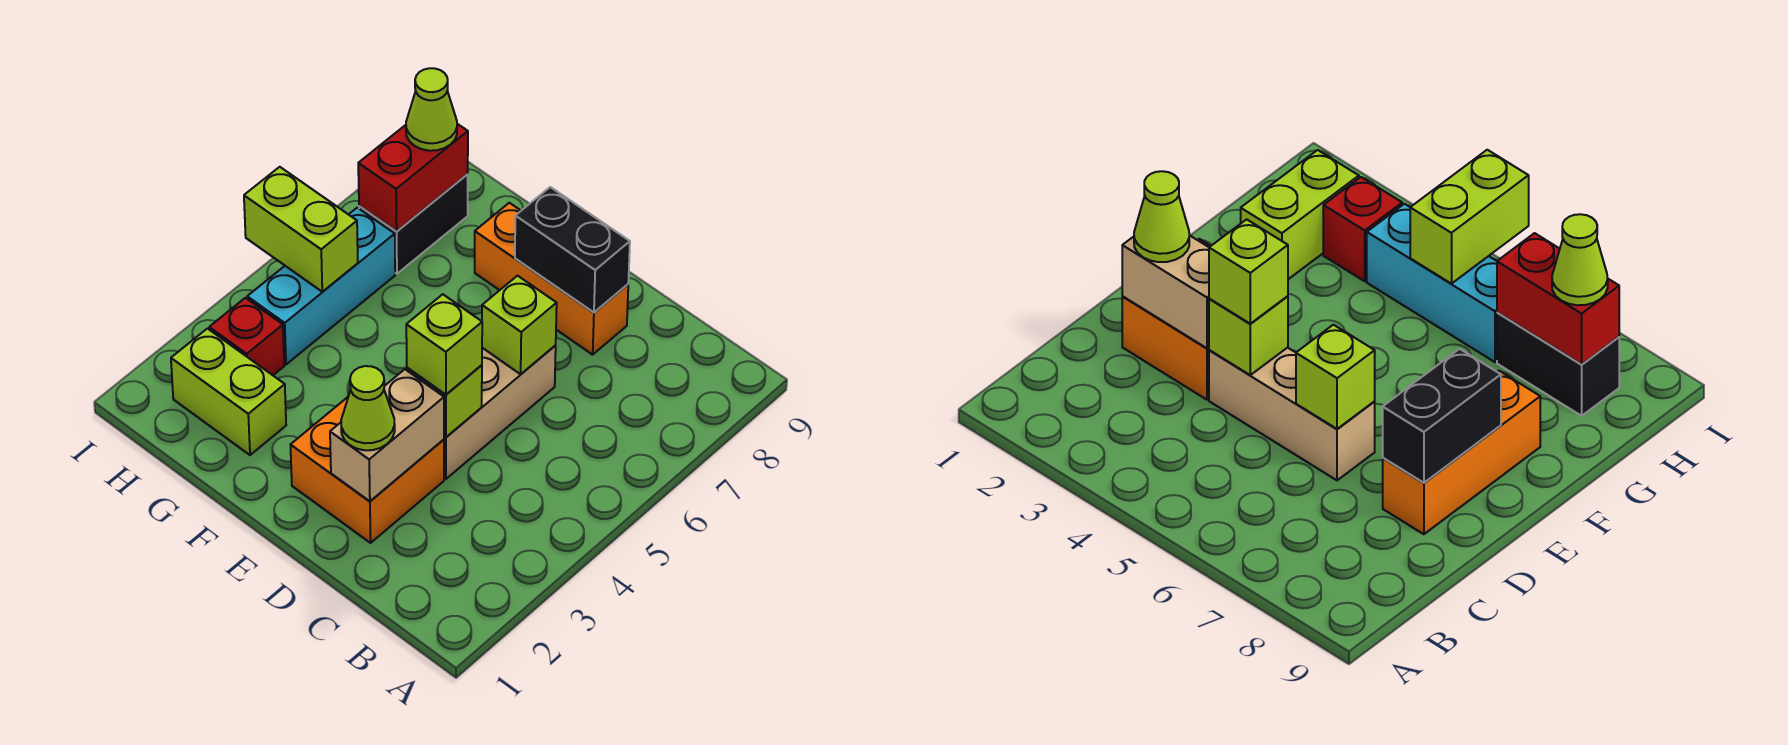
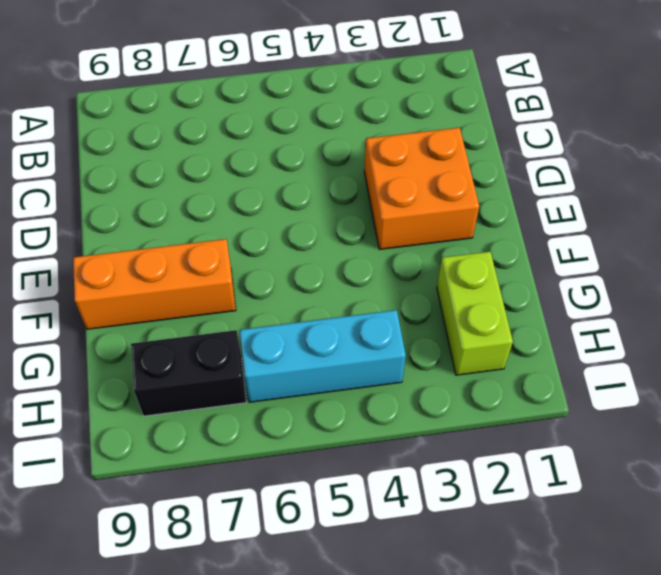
orange 1x3 brick [73,239,236,329] -> orange 1x3 brick turned to [475,203,628,355]
none -> tan 1x3 brick [444,346,556,479]
none -> red 1x1 brick [209,298,284,375]
none -> tan 1x2 brick [330,369,444,501]

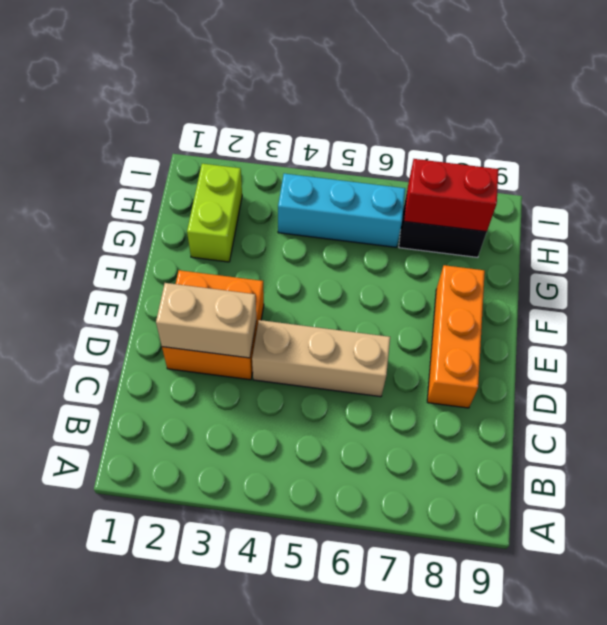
none -> red 1x1 brick [209,298,284,375]
none -> lime 1x1 brick [407,365,482,437]
none -> lime 1x1 brick [482,276,557,374]

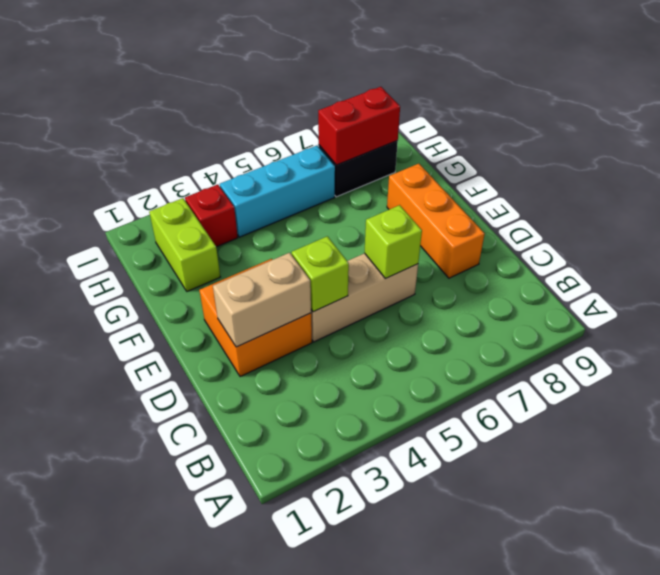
none -> black 1x2 brick [515,187,630,312]
none -> lime 1x2 brick [244,167,358,292]
none -> lime 1x1 cone [341,366,395,450]

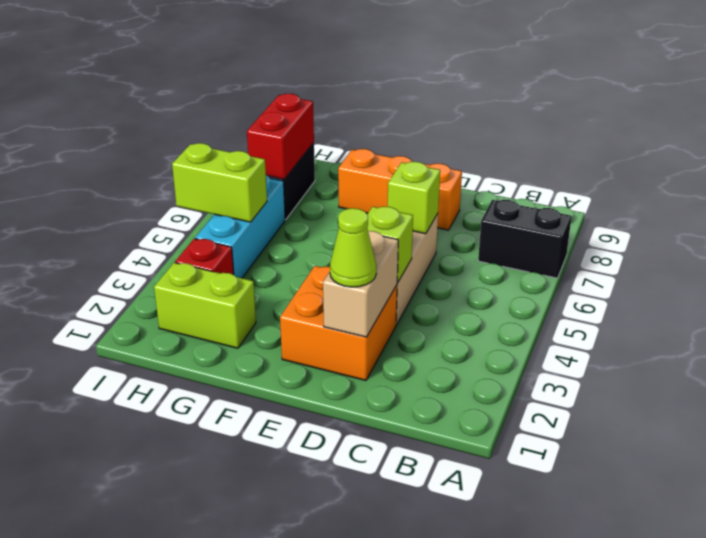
black 1x2 brick [478,200,572,278] -> black 1x2 brick moved to [515,187,630,312]
none -> lime 1x1 brick [406,294,482,395]
none -> lime 1x1 cone [406,68,457,151]

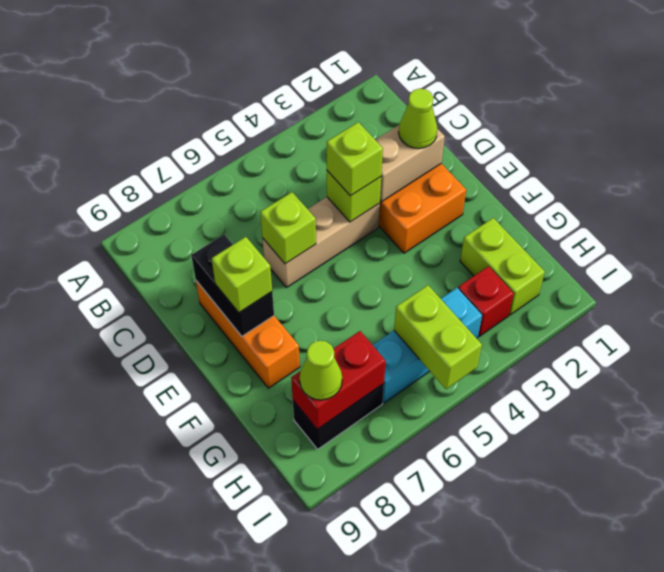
lime 1x1 brick [212,237,272,313] -> none

